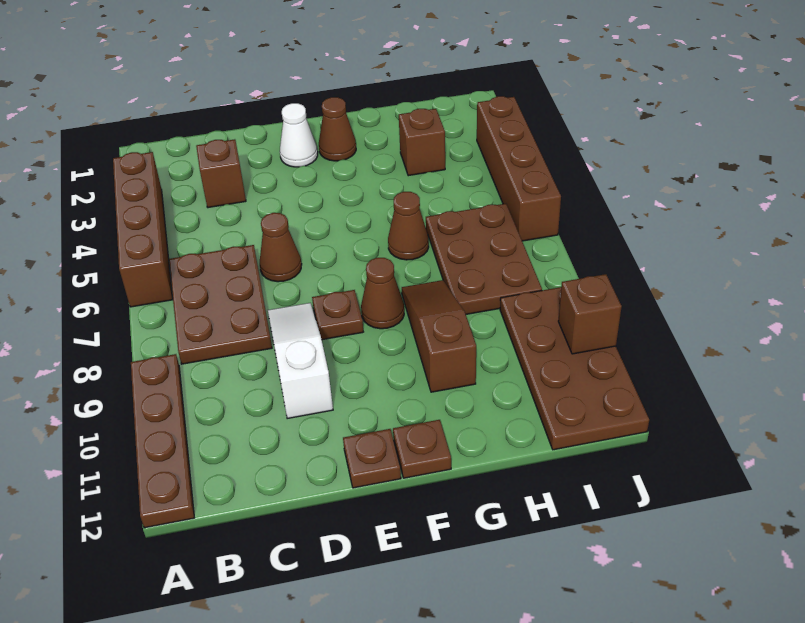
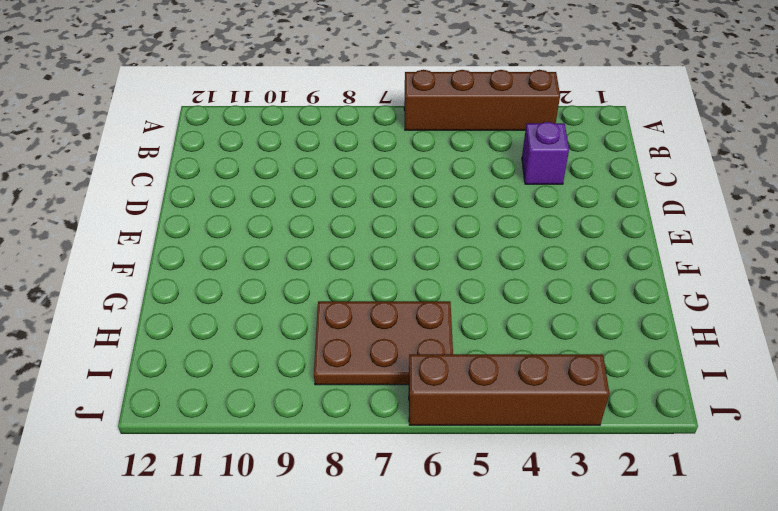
purple 1x1 brick [522,122,569,184] -> brown 1x1 brick [196,139,246,208]
none -> brown 1x4 plate [131,354,194,528]
none -> brown 2x3 plate [169,245,272,364]
none -> brown 1x1 cone [260,213,302,282]

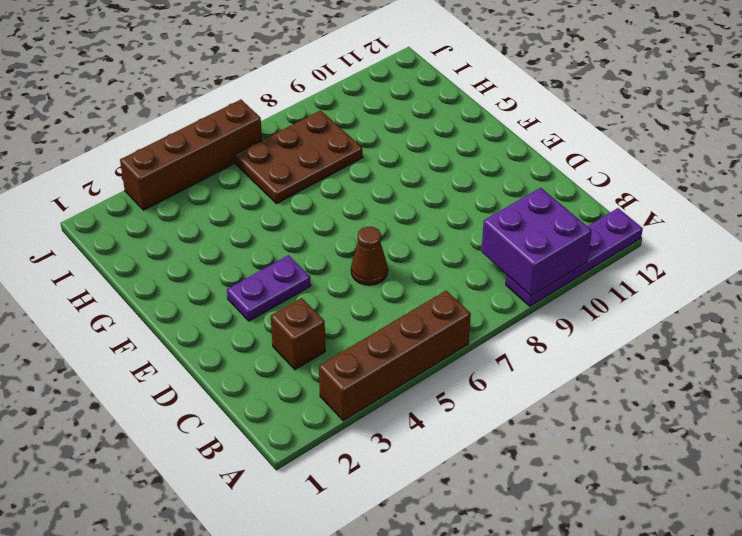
purple 1x4 plate [506,208,643,306] -> brown 1x4 plate [131,354,194,528]
purple 2x2 brick [481,188,592,296] -> none
purple 1x2 plate [227,255,311,321] -> none
none -> brown 2x3 plate [169,245,272,364]
none -> white 1x3 slope [268,303,333,419]
none -> white 1x1 cone [280,103,318,167]

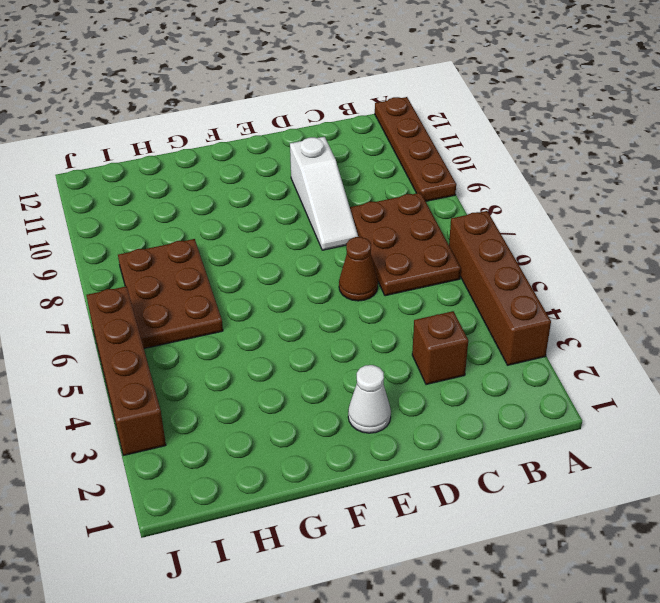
none -> brown 1x1 plate [312,290,363,340]
none -> brown 1x1 plate [343,429,401,488]
none -> brown 1x1 cone [319,97,356,161]

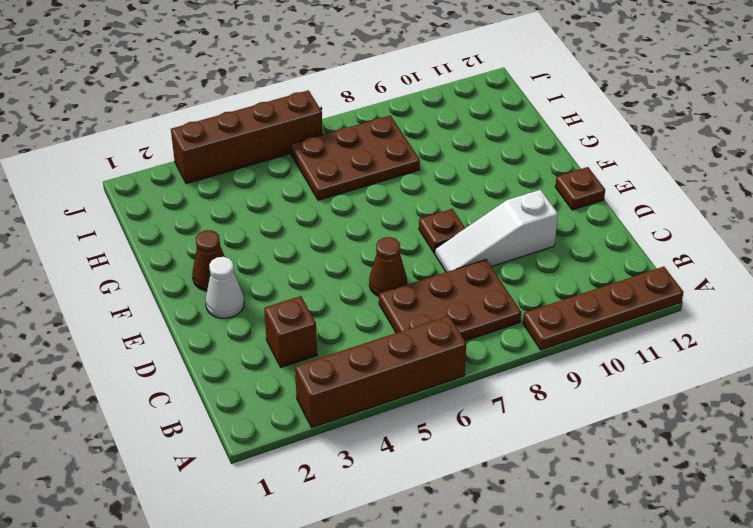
none -> brown 1x1 cone [361,258,404,329]
none -> brown 1x1 plate [393,420,451,478]
none -> brown 1x1 cone [388,192,429,260]

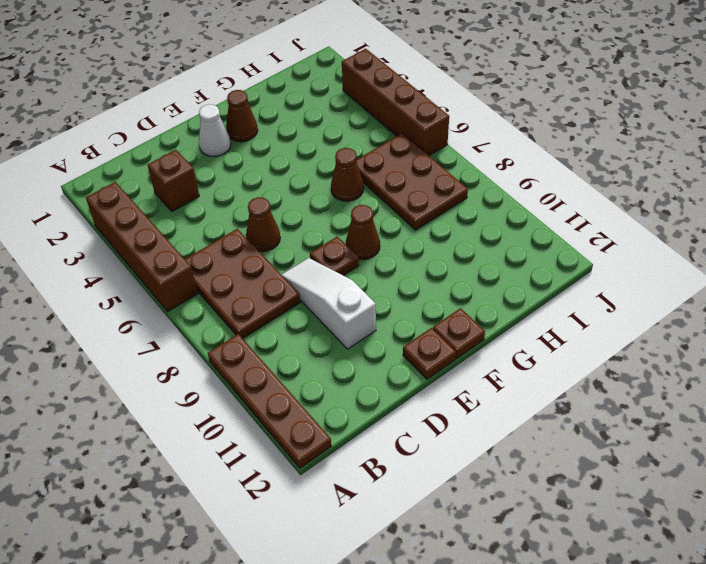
none -> brown 1x3 slope [402,280,476,392]
none -> brown 1x1 brick [399,109,445,176]
none -> brown 2x4 plate [500,287,649,450]

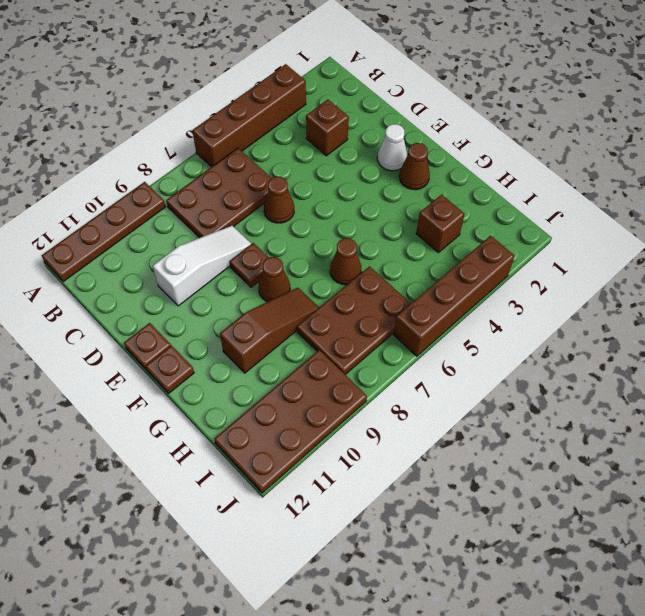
none -> brown 1x1 brick [558,274,622,354]

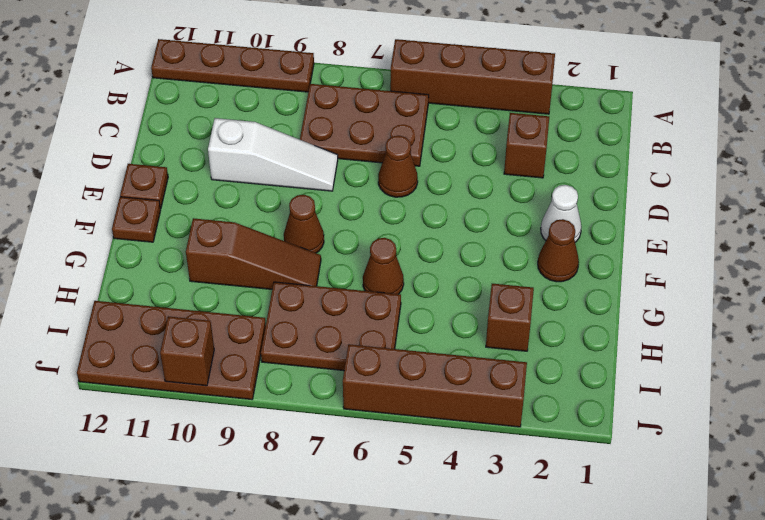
none -> brown 1x1 plate [312,290,363,340]

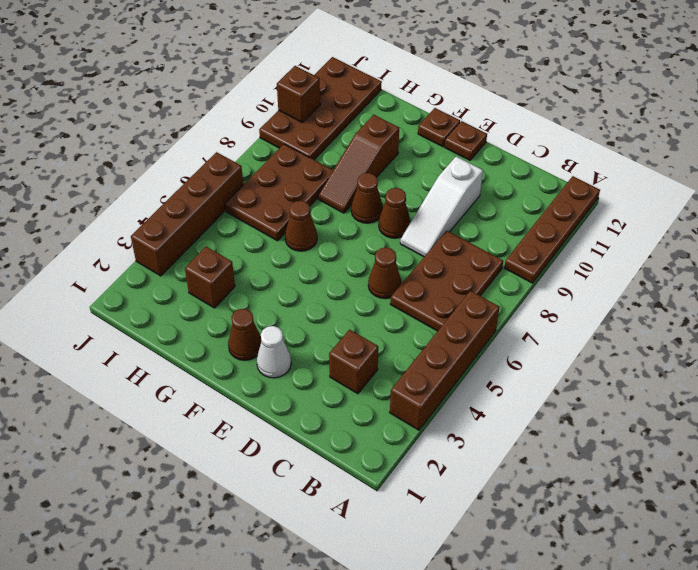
brown 1x1 cone [379,188,411,238] -> brown 1x1 plate [312,290,363,340]

